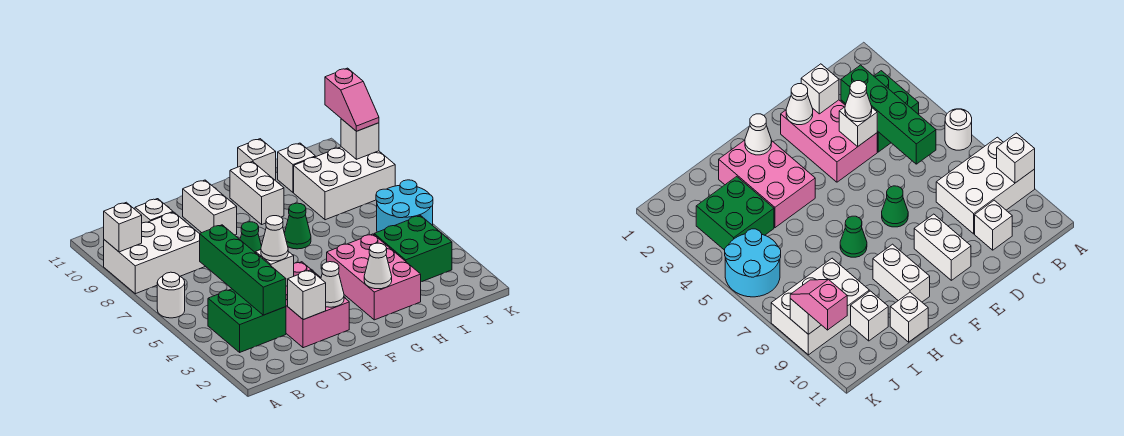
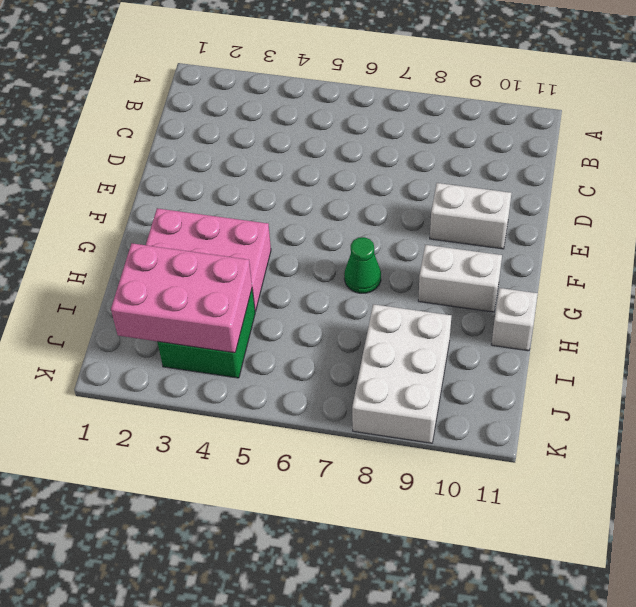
pink 2x3 brick [111,243,252,353] -> pink 2x3 brick moved to [286,262,349,348]
none -> white 1x1 round brick [157,272,185,318]
none -> white 2x3 brick [104,212,205,294]
none -> green 2x2 brick [208,289,286,352]

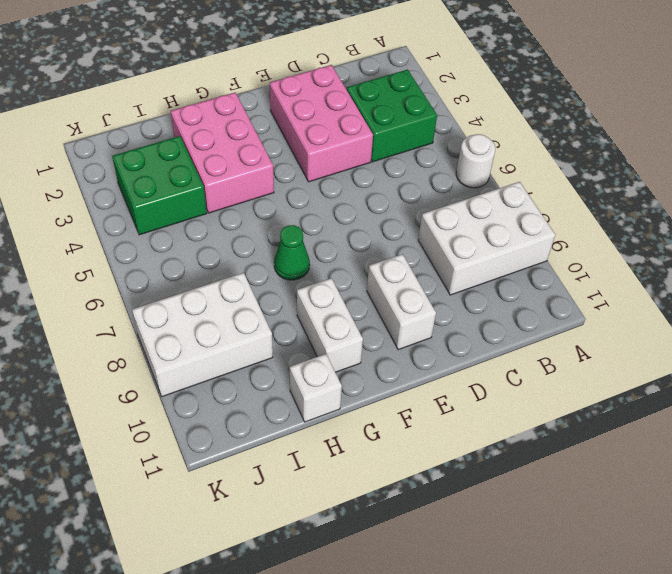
none -> white 1x1 brick [135,199,173,223]
none -> green 1x1 cone [240,222,261,253]
none -> white 1x1 brick [278,143,315,192]

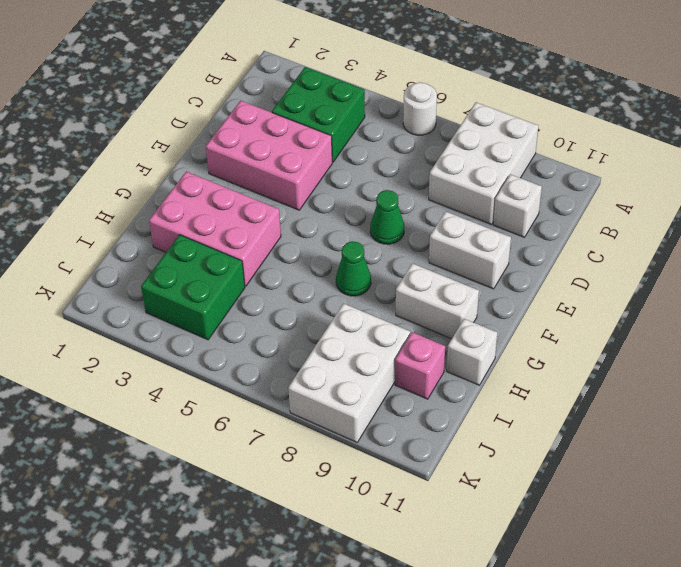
pink 1x1 brick [395,332,445,399] -> white 1x1 brick [278,143,315,192]
none -> cyan 2x2 round brick [376,180,433,232]
none -> white 1x1 brick [104,202,142,252]
none -> green 1x4 brick [200,225,286,315]

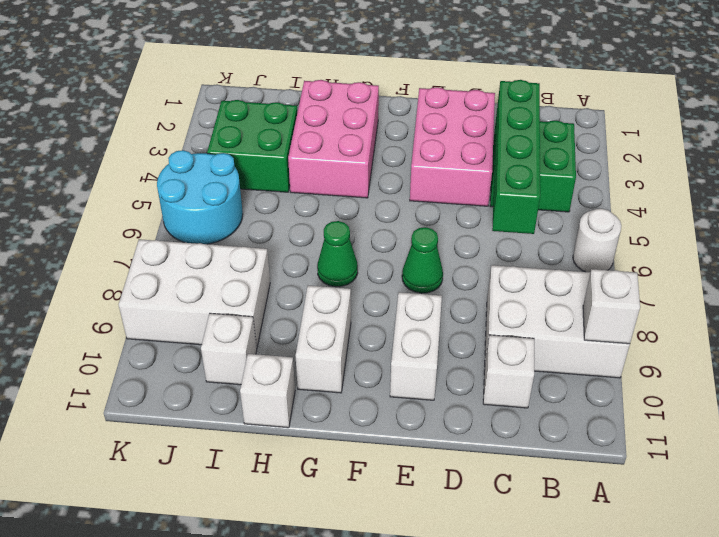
none -> white 1x1 brick [288,270,326,320]
none -> white 1x1 brick [256,250,294,286]
none -> white 1x1 cone [321,262,344,307]

